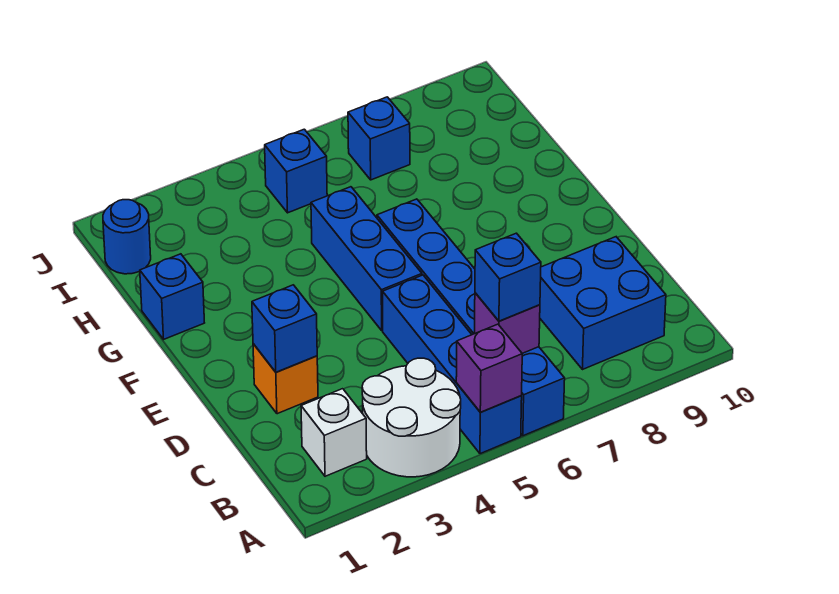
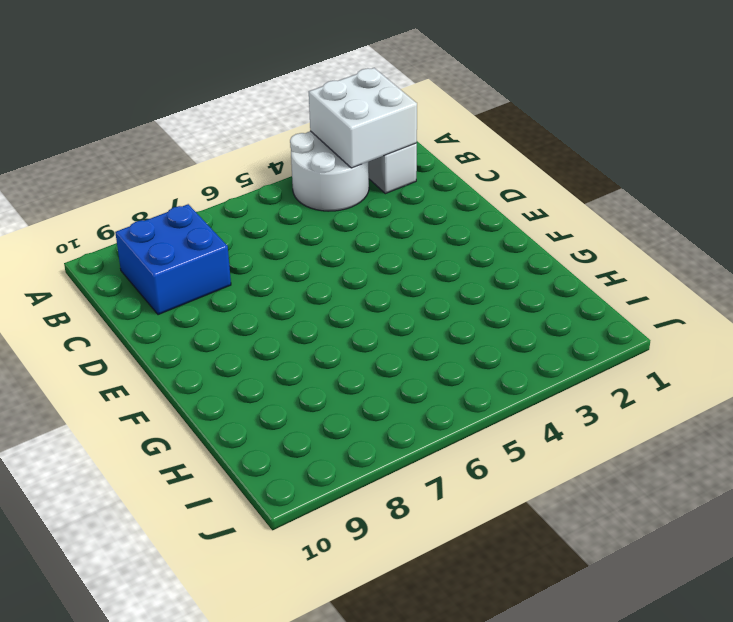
white 2x2 brick [309,68,417,168] -> none
none -> blue 1x4 brick [383,275,522,454]
none -> blue 1x6 brick [377,199,565,436]
none -> orange 1x1 brick [253,344,318,414]

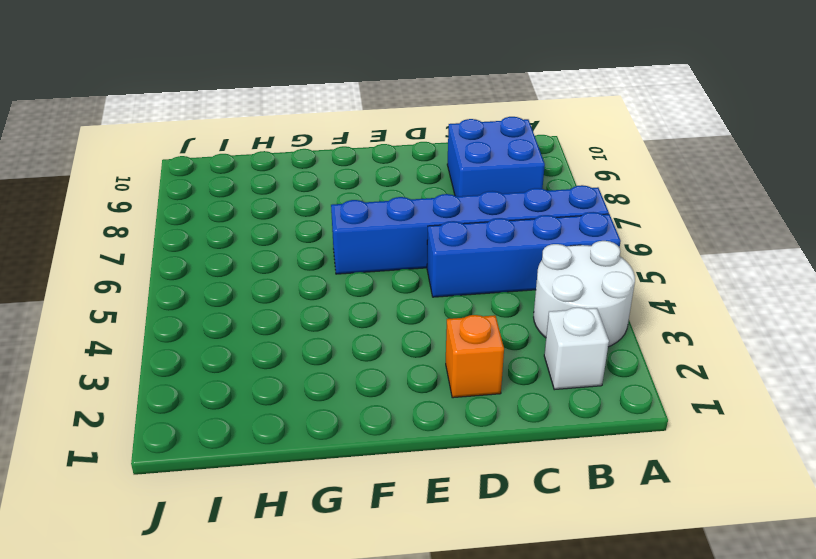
none -> blue 1x3 brick [311,187,422,331]
none -> blue 1x1 brick [140,254,204,339]
none -> blue 1x1 round brick [103,200,151,274]

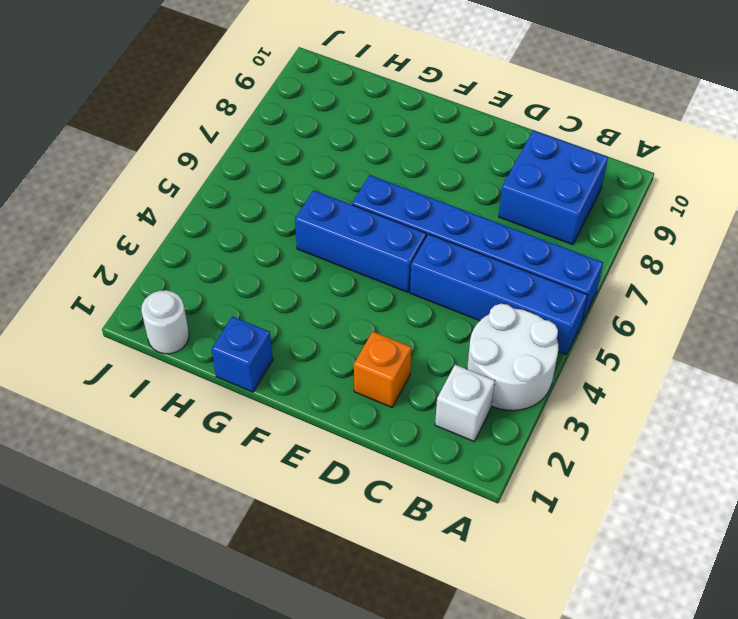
white 1x1 round brick [141,290,189,354] -> blue 1x1 round brick [103,200,151,274]
none -> blue 1x1 brick [265,129,327,213]
none -> blue 1x1 brick [348,97,410,180]
none -> purple 1x1 brick [456,324,522,412]

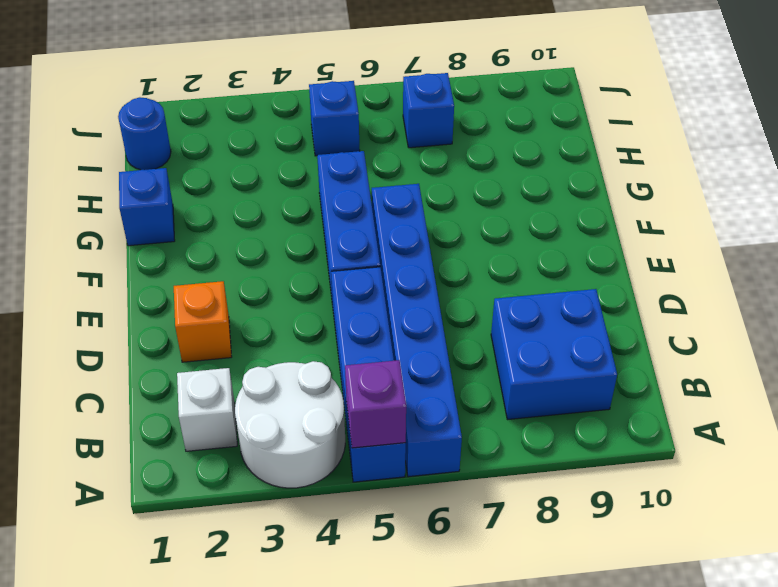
none -> purple 1x1 brick [474,293,540,353]
none -> blue 1x1 brick [252,285,317,372]
none -> blue 1x1 brick [475,233,541,321]

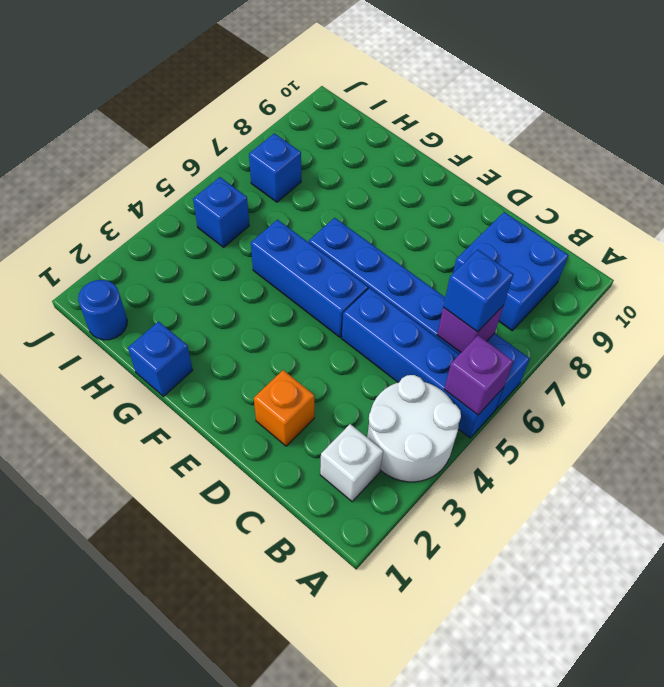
none -> blue 1x1 brick [252,285,317,372]

